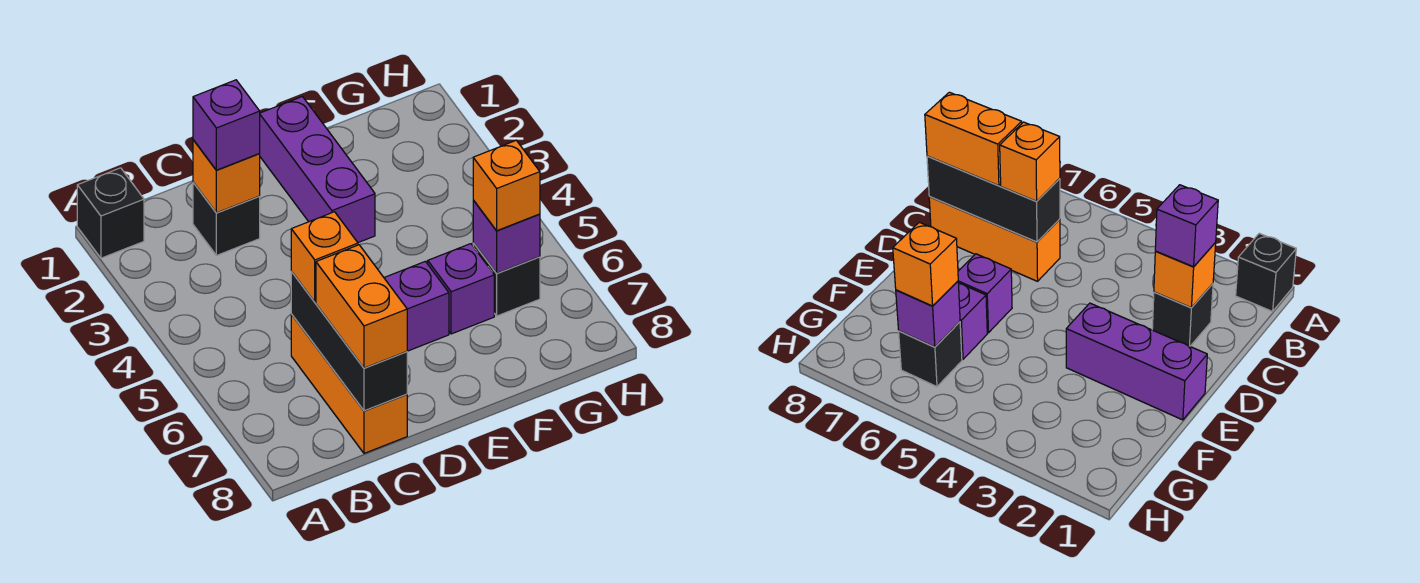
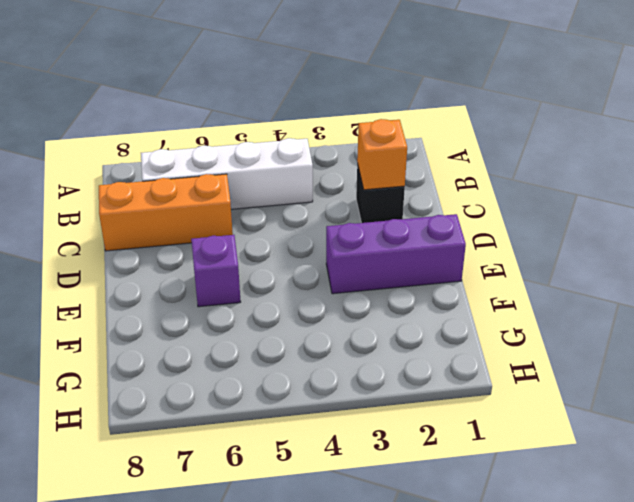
white 1x4 brick [141,138,313,209] -> none
none -> black 1x1 brick [77,168,144,258]
none -> purple 1x1 brick [428,244,494,334]
none -> black 1x1 brick [473,243,540,316]

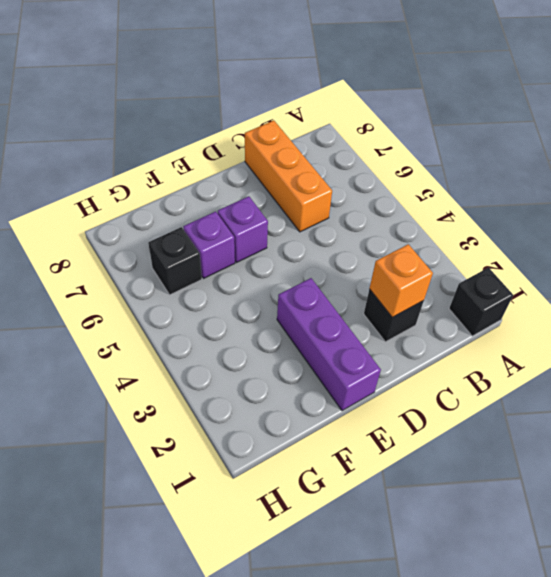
none -> black 1x3 brick [291,272,407,411]
none -> purple 1x1 brick [473,200,540,273]
none -> purple 1x1 brick [193,80,260,170]

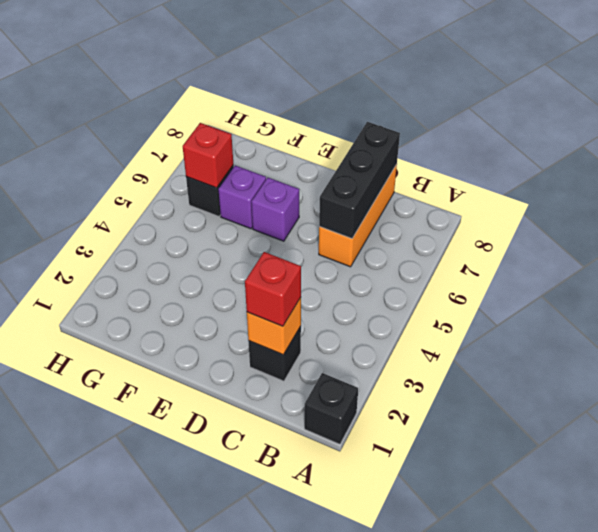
red 1x1 brick [245,252,301,326] -> purple 1x1 brick [193,80,260,170]
red 1x1 brick [183,123,233,188] -> purple 1x1 brick [473,200,540,273]
none -> purple 1x3 brick [259,97,375,243]
none -> orange 1x1 brick [291,212,358,302]
none -> orange 1x2 brick [316,245,407,368]

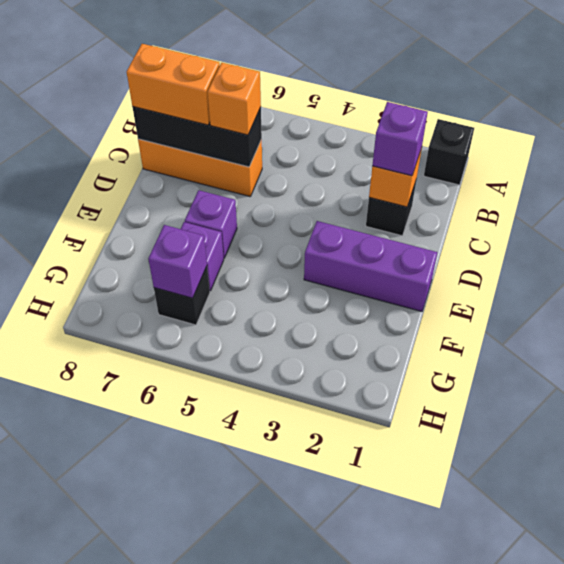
none -> orange 1x1 brick [473,140,540,231]

